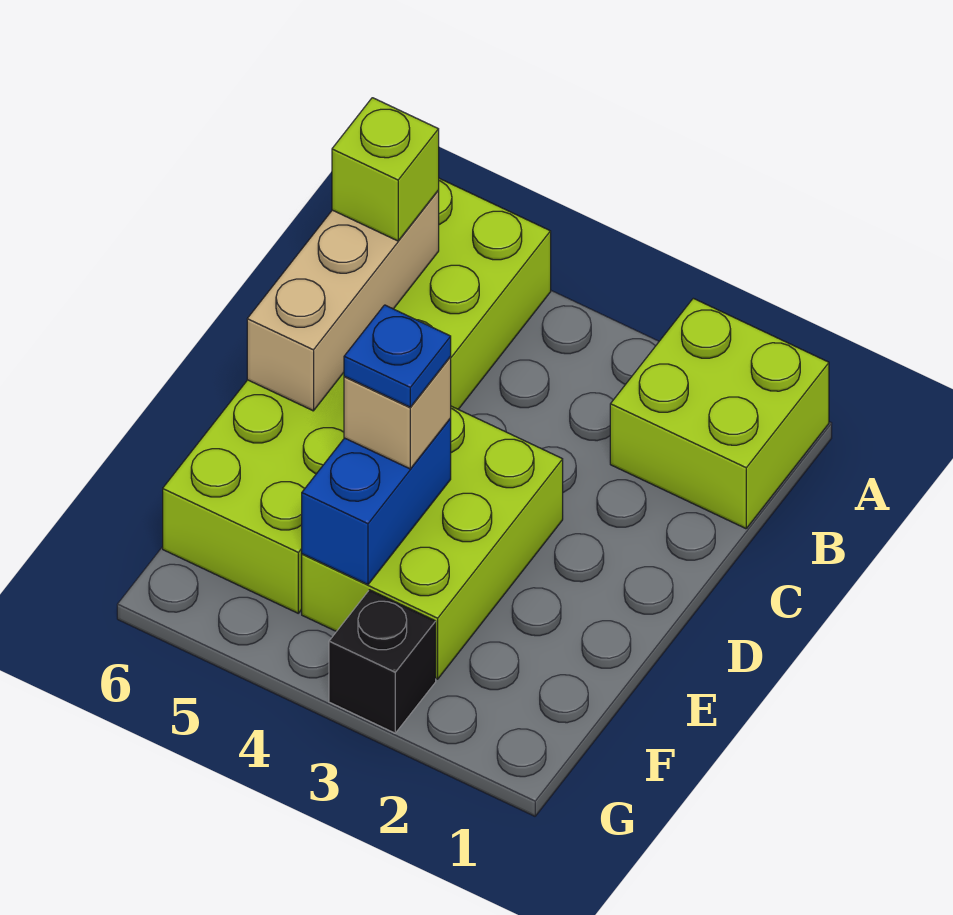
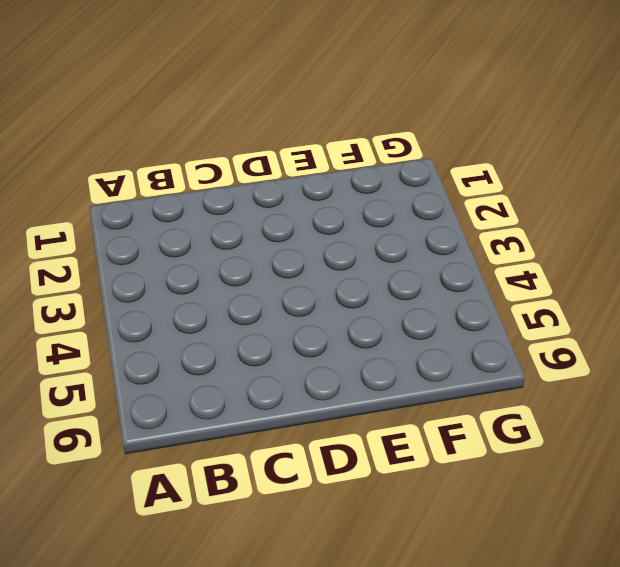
none -> lime 2x2 brick [610,298,829,529]
none -> lime 2x6 brick [163,178,551,613]

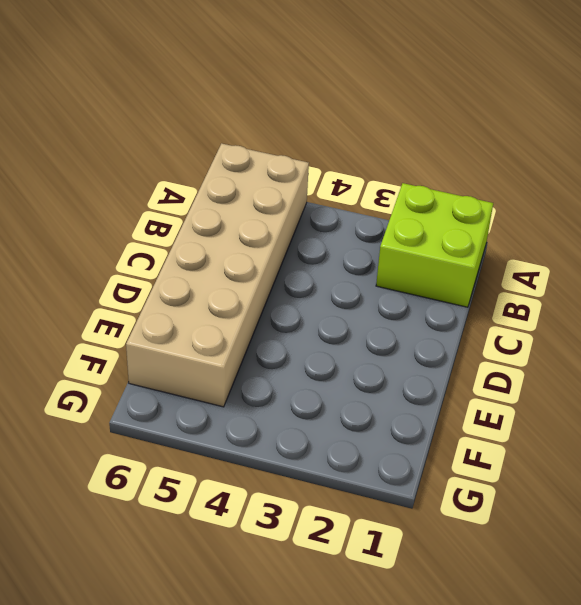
tan 2x6 brick [126,143,309,407] -> lime 2x6 brick [163,178,551,613]
none -> lime 2x3 brick [302,406,563,679]
none -> black 1x1 brick [329,590,436,733]

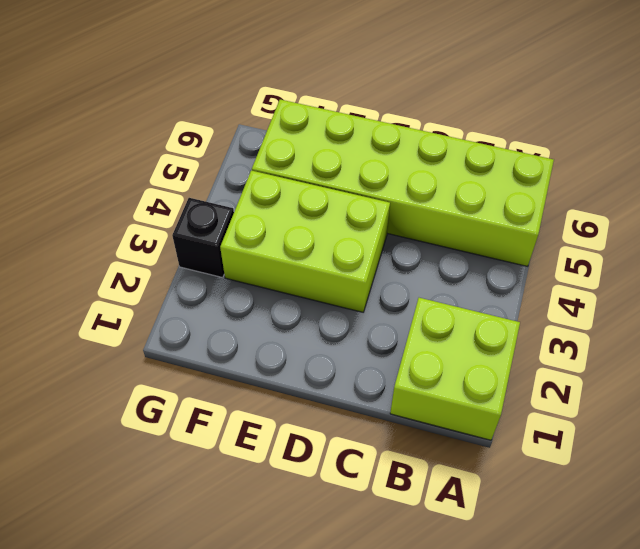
none -> tan 1x3 brick [247,191,439,411]
none -> blue 1x2 brick [302,419,451,585]

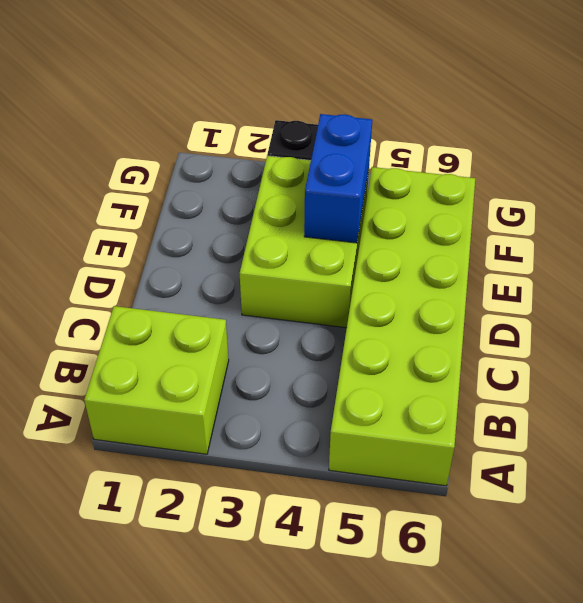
none -> tan 1x3 brick [247,191,439,411]
none -> lime 1x1 brick [332,98,439,241]

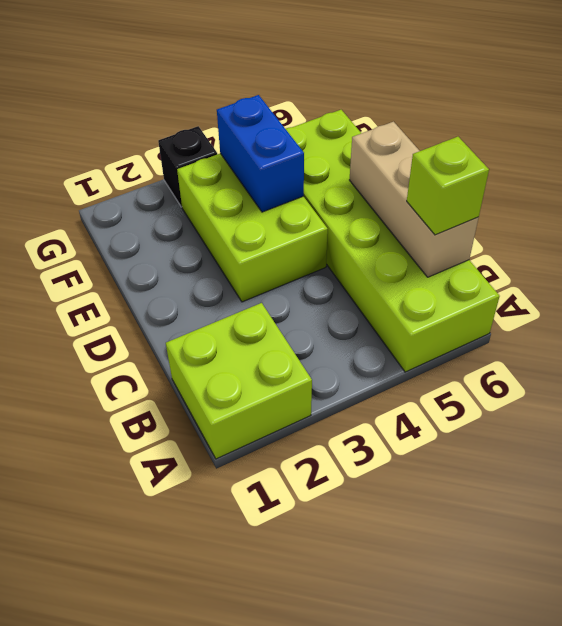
none -> tan 1x1 brick [344,357,451,469]
none -> blue 1x1 plate [344,305,451,407]

